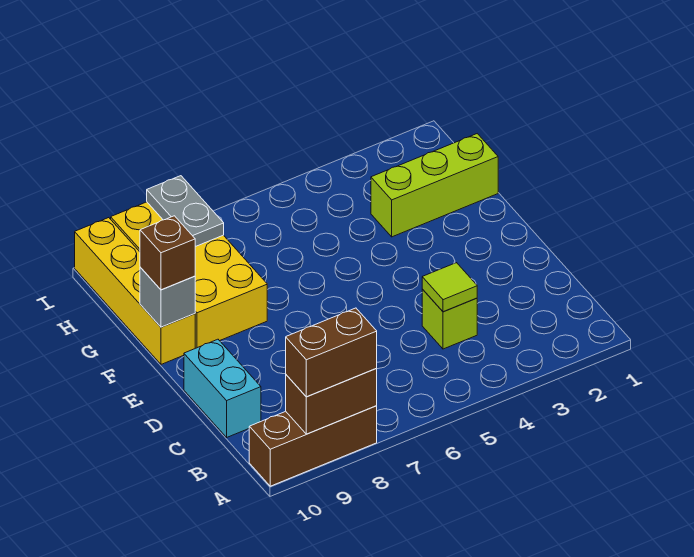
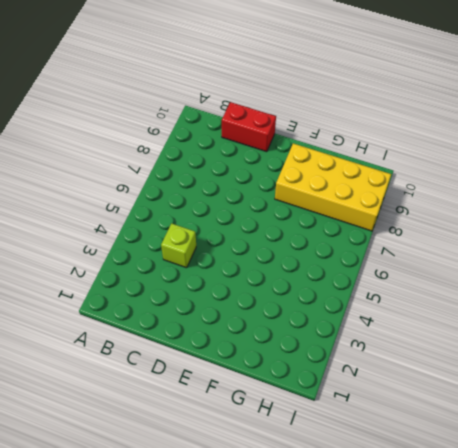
red 1x2 brick [222,102,276,152] -> cyan 1x2 brick [184,339,261,437]
none -> brown 1x3 brick [249,406,377,486]
none -> yellow 1x4 brick [75,218,195,364]
none -> lime 1x3 brick [371,134,498,237]

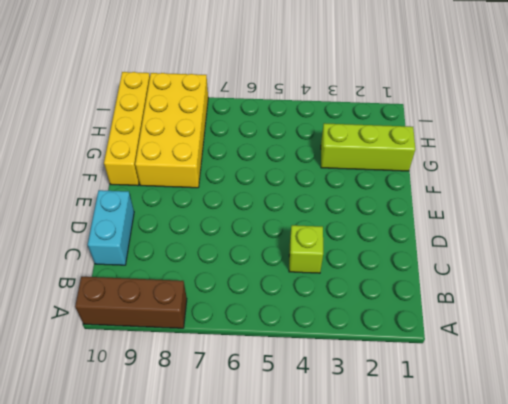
none -> brown 1x2 brick [286,368,377,434]
none -> lime 1x1 tile [422,263,477,312]
none -> grey 1x1 brick [140,267,195,327]

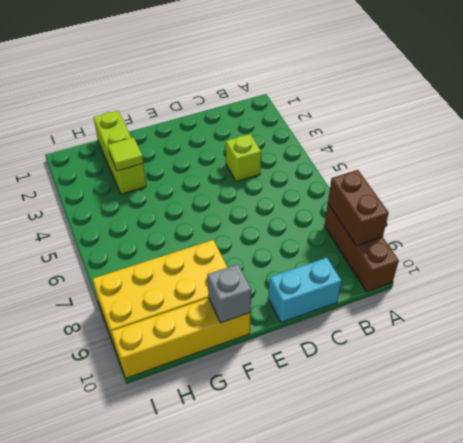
lime 1x1 tile [108,137,143,171] -> lime 1x1 tile moved to [422,263,477,312]
none -> grey 1x2 plate [147,176,224,247]
none -> brown 1x2 brick [286,308,377,397]
none -> brown 1x1 brick [140,216,195,290]

